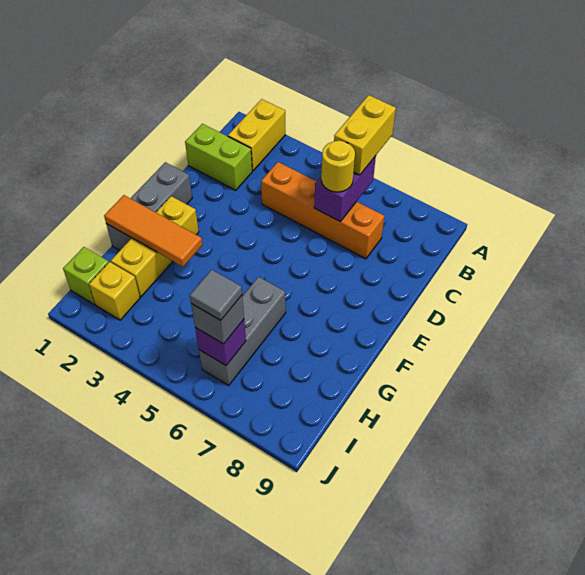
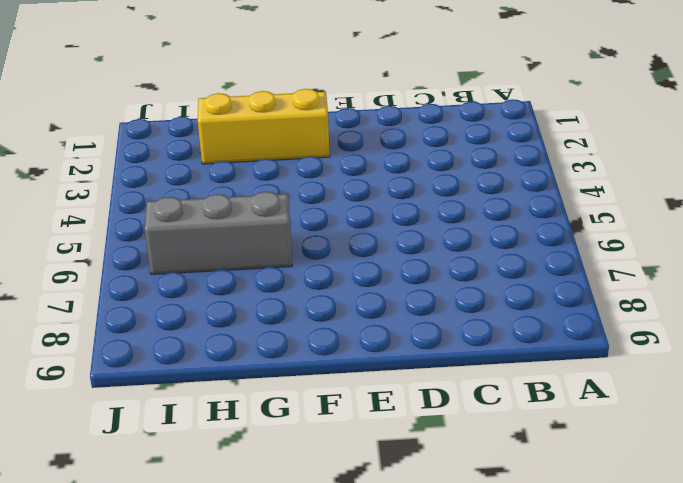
none -> yellow 1x2 brick [228,99,285,171]
none -> lime 1x2 brick [185,124,252,190]
none -> orange 1x4 brick [261,162,384,259]

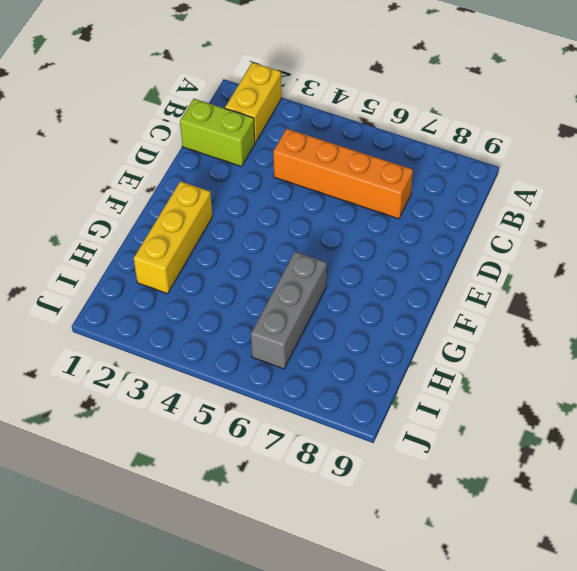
none -> grey 1x3 brick [106,162,192,250]
none -> lime 1x1 brick [63,247,109,305]
none -> yellow 1x1 brick [89,262,140,320]

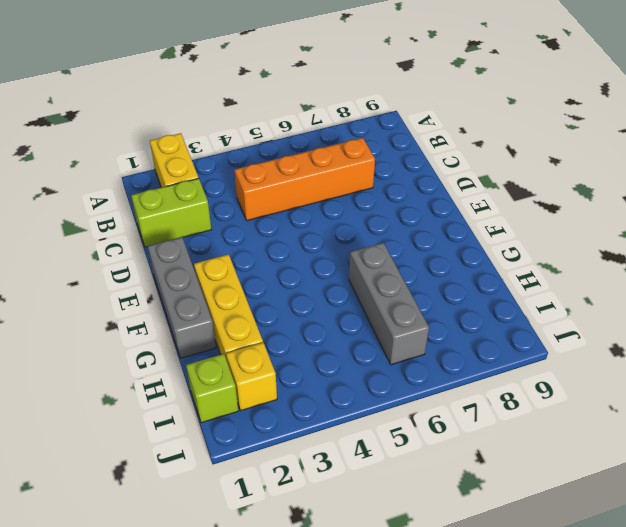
none -> purple 1x2 brick [314,156,376,221]
none -> orange 1x3 tile [104,195,202,267]
none -> purple 1x1 brick [195,320,246,365]

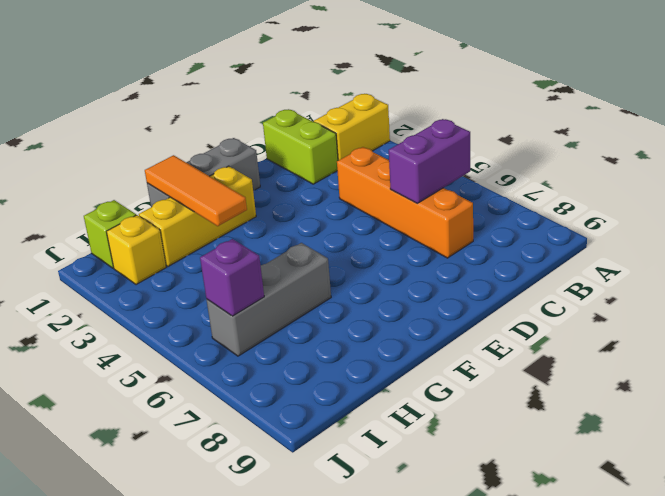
none -> yellow 1x2 brick [334,95,396,175]
none -> yellow 1x1 round brick [321,140,355,192]
none -> grey 1x1 brick [191,295,244,344]

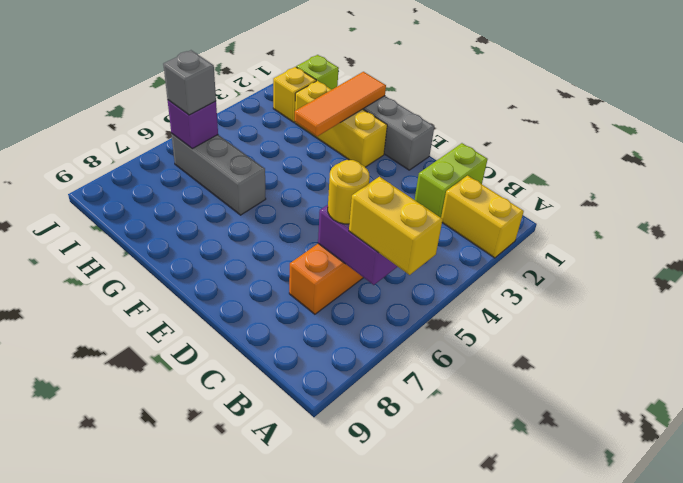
none -> grey 1x1 tile [190,270,242,320]

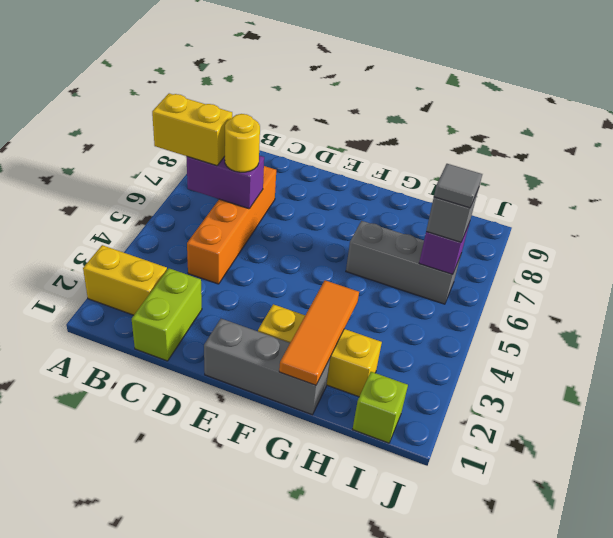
none -> yellow 1x1 brick [89,262,140,320]

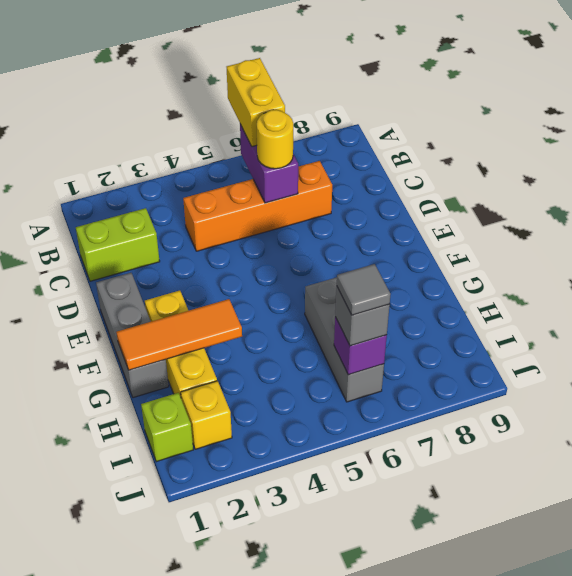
none -> yellow 1x2 brick [228,99,285,171]

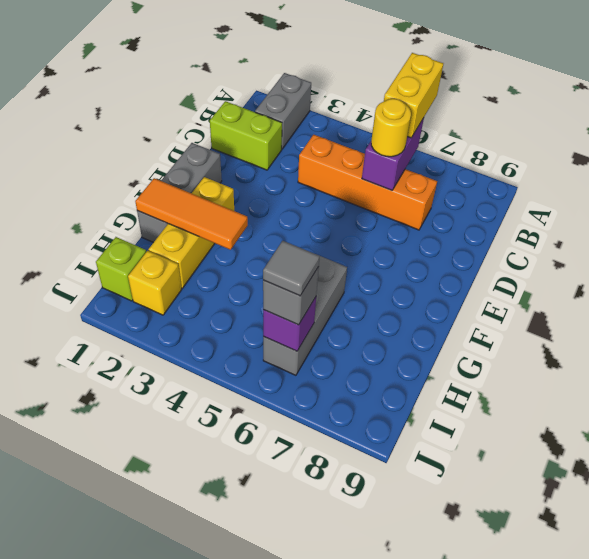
grey 1x2 brick [255,73,311,149] -> yellow 1x2 brick [228,99,285,171]

